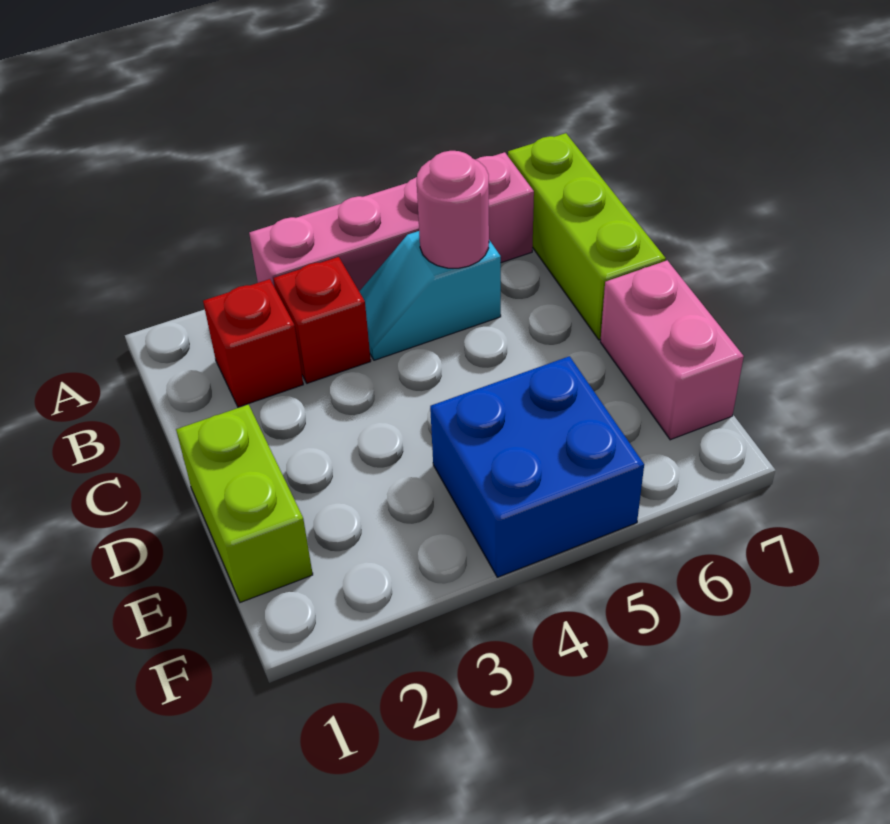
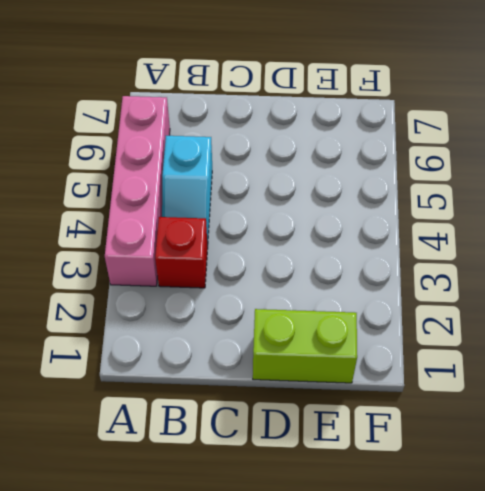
none -> lime 1x3 brick [508,133,666,340]
none -> red 1x1 brick [203,279,303,407]

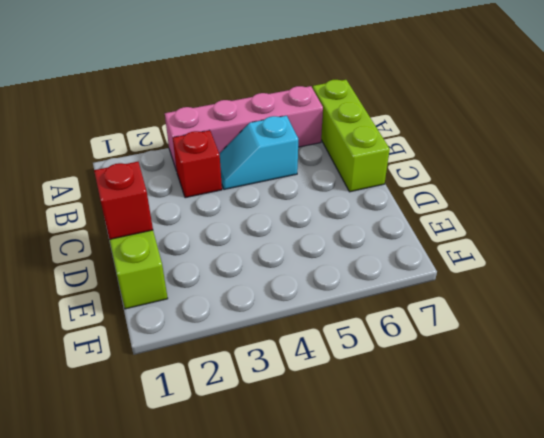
red 1x1 brick [94,162,153,240] -> red 1x1 brick moved to [203,279,303,407]
none -> pink 1x2 brick [600,260,744,440]
none -> blue 2x2 brick [430,356,644,577]

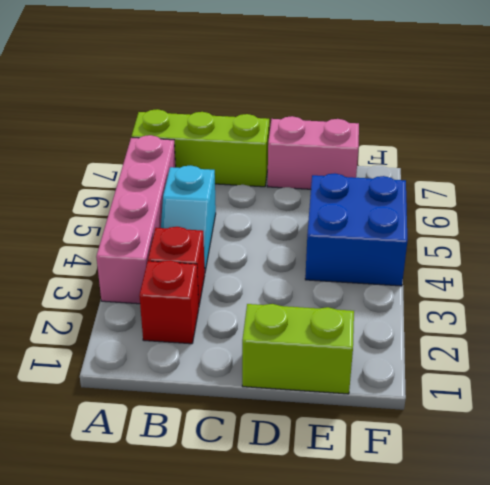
none -> pink 1x1 round brick [417,151,489,268]

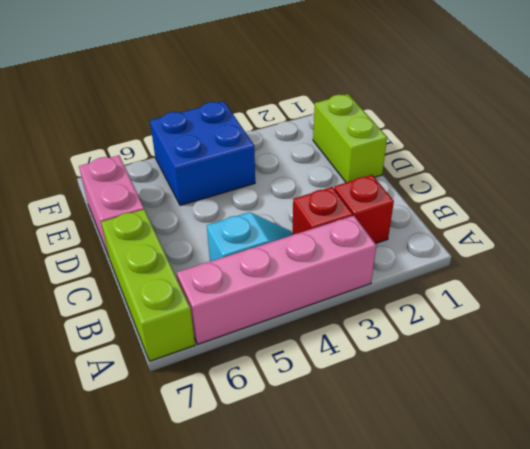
none -> pink 1x1 round brick [417,151,489,268]

